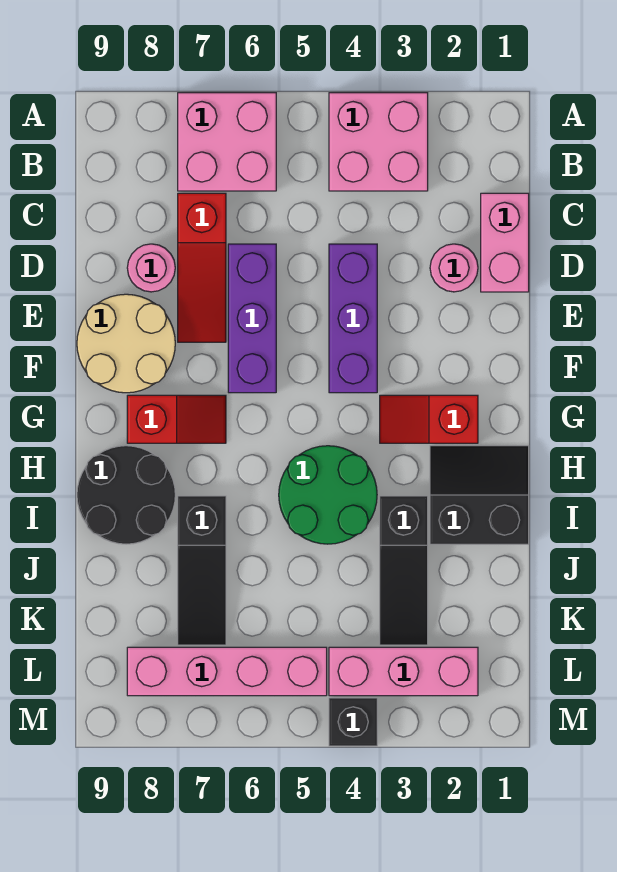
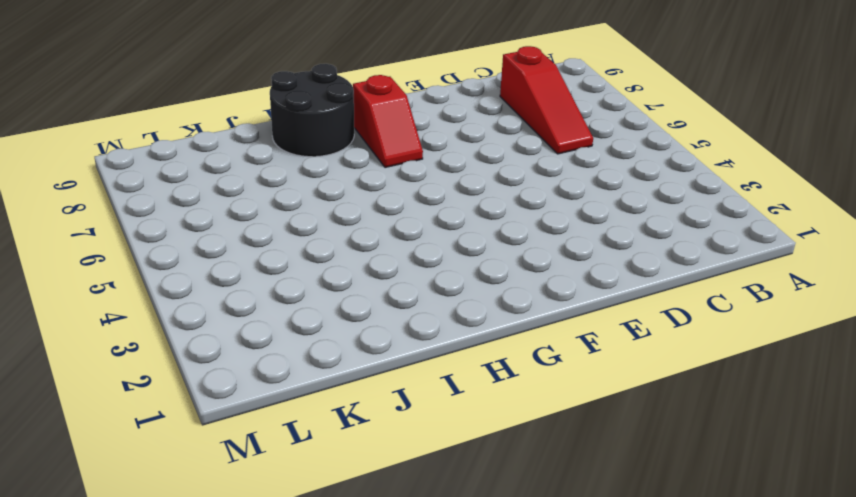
red 1x3 slope [500,46,593,154] -> red 1x3 slope turned to [178,193,226,342]
none -> pink 2x2 brick [329,93,428,191]
none -> pink 2x2 brick [178,93,276,191]
none -> pink 1x2 brick [481,193,529,292]

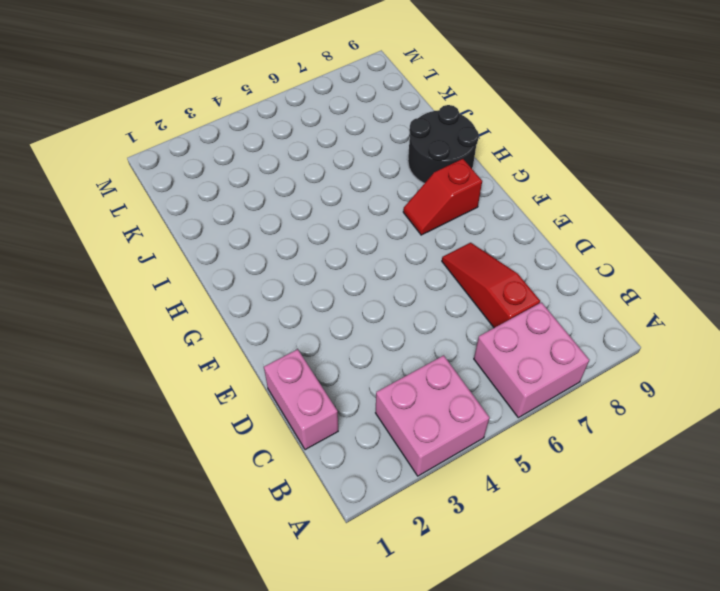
none -> pink 1x1 round brick [430,244,478,292]
none -> purple 1x3 brick [329,244,377,393]
none -> purple 1x3 brick [228,244,276,393]

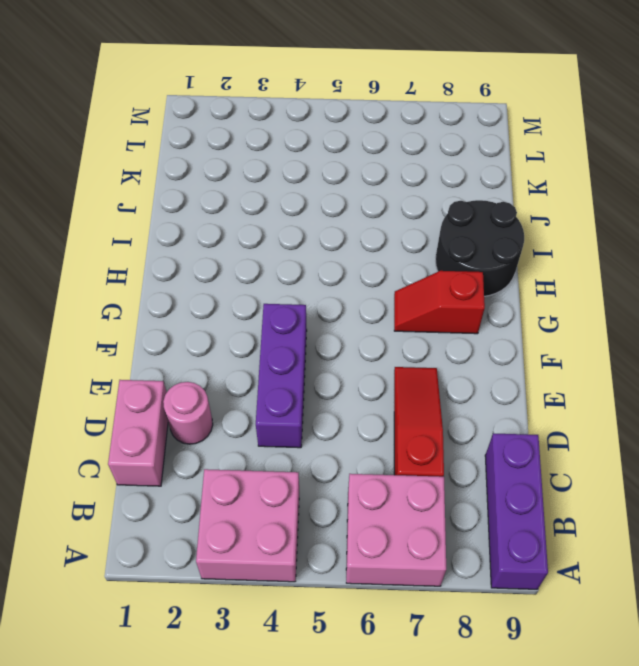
purple 1x3 brick [485,433,548,589] -> purple 1x3 brick moved to [228,244,276,393]
none -> pink 1x1 round brick [127,244,175,292]
none -> tan 2x2 round brick [77,294,175,393]
none -> red 1x2 slope [380,395,478,443]

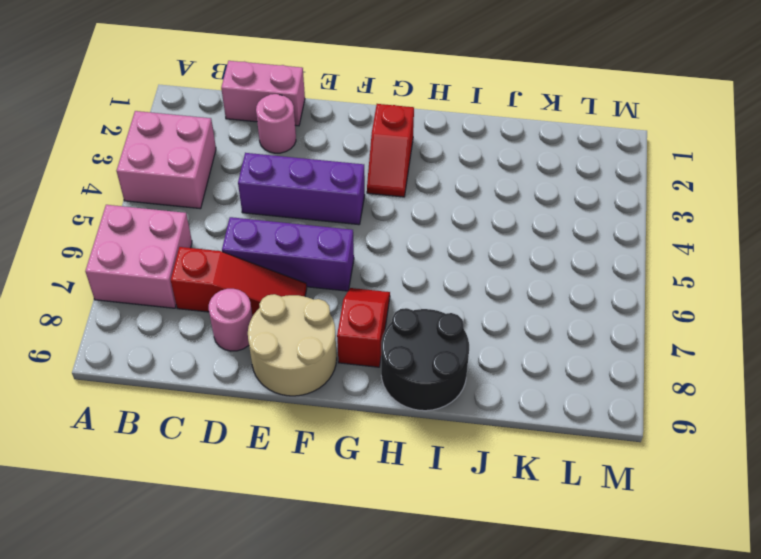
none -> black 2x2 slope [430,446,529,544]
none -> green 2x2 round brick [279,446,377,544]
none -> black 1x3 slope [380,496,428,645]

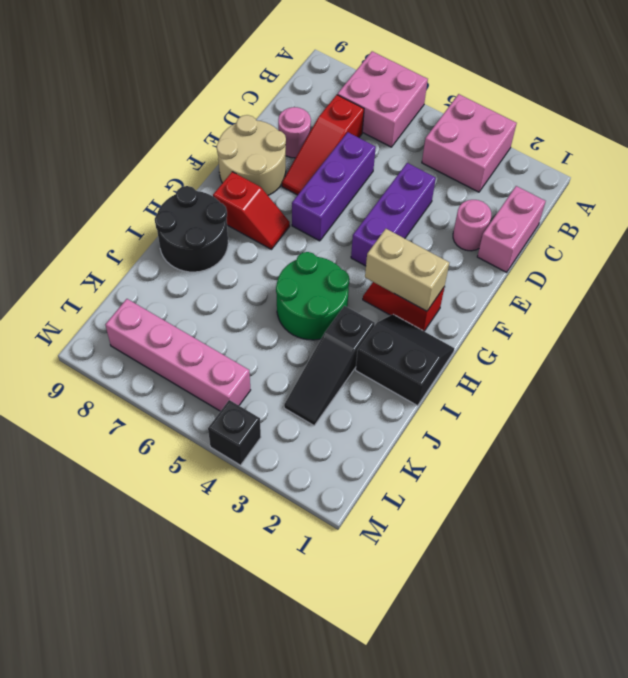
tan 1x2 brick [365,229,449,311] -> none
none -> black 1x3 slope [178,496,226,645]
none -> pink 1x3 brick [329,647,478,696]

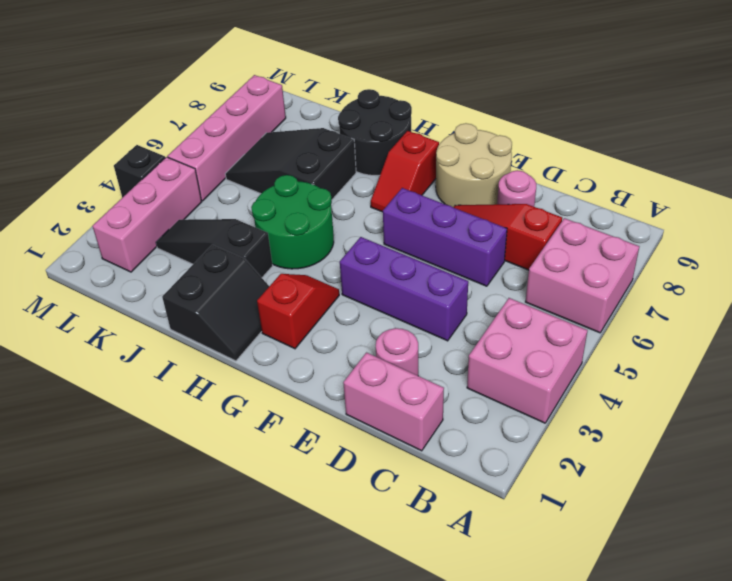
black 2x3 slope [225,128,356,199] -> black 1x3 slope [178,496,226,645]

